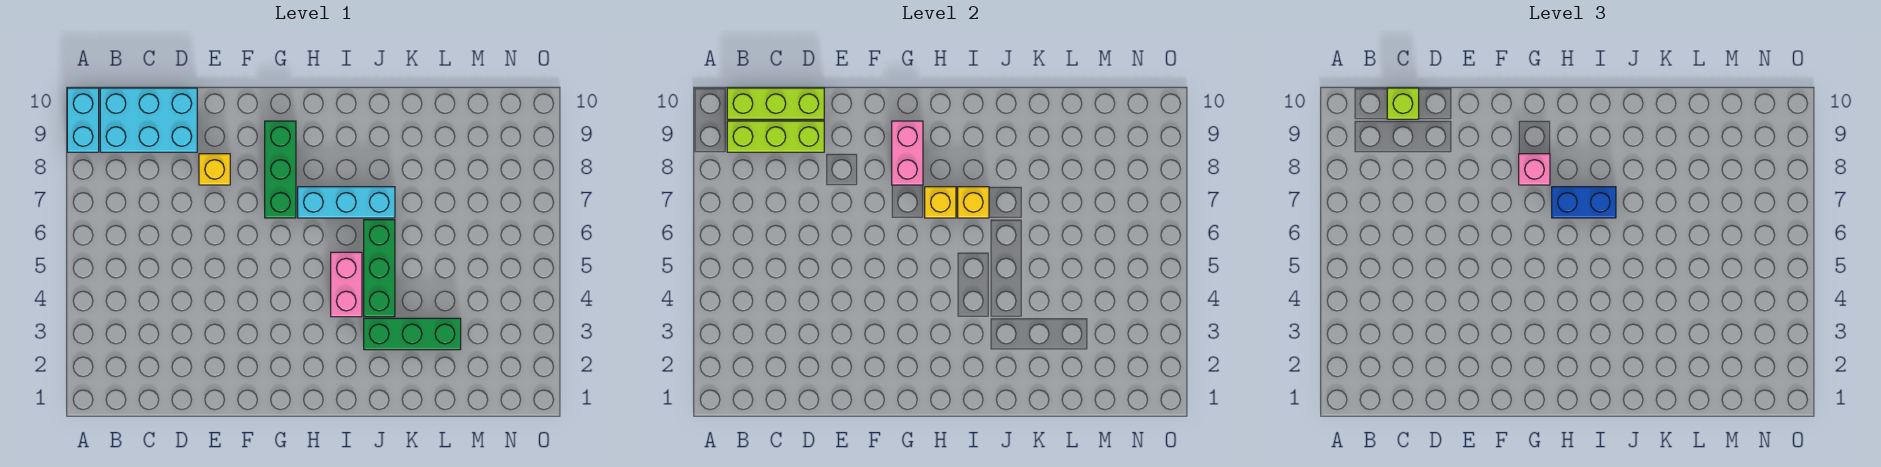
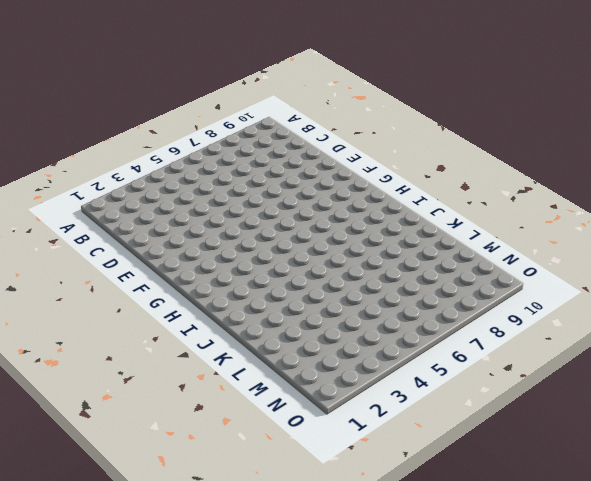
none -> cyan 1x2 brick [67,88,99,152]
none -> cyan 2x3 brick [100,88,197,152]
none -> yellow 1x1 brick [199,154,230,185]

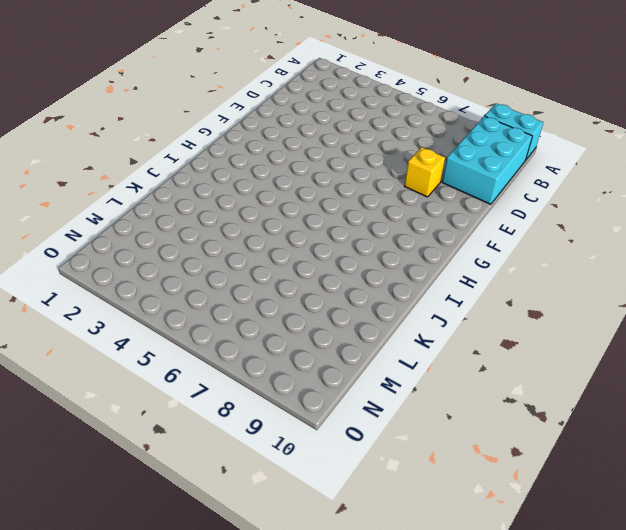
none -> green 1x3 brick [265,121,296,218]
none -> cyan 1x3 brick [298,187,395,218]
none -> pink 1x2 brick [331,252,362,317]

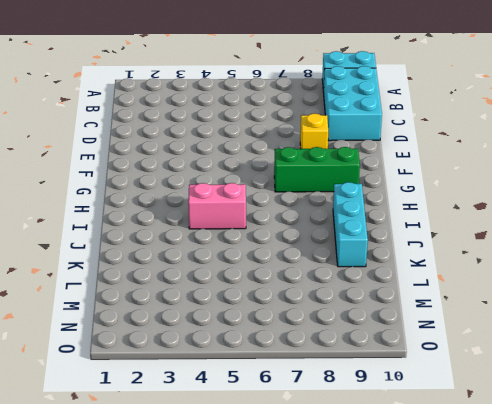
cyan 1x3 brick [333,182,368,267] -> cyan 1x3 brick moved to [298,187,395,218]
none -> green 1x3 brick [364,318,461,350]
none -> green 1x3 brick [364,220,395,317]
none -> lime 1x3 brick [727,121,824,152]

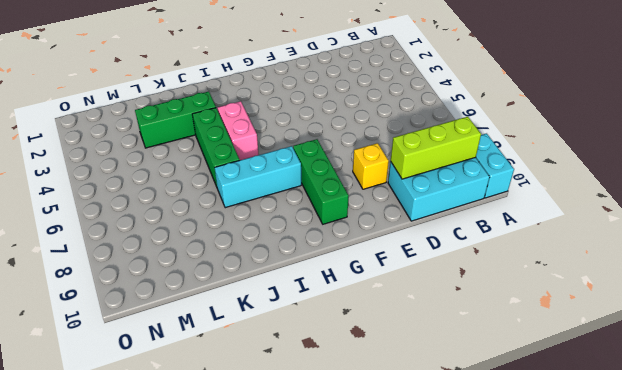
none -> lime 1x3 brick [727,88,824,119]
none -> pink 1x2 brick [892,121,923,185]
none -> yellow 1x1 brick [925,187,956,218]

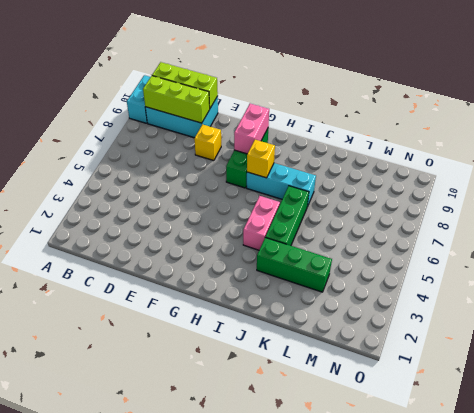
none -> yellow 1x1 brick [958,187,989,218]
none -> lime 1x1 brick [1387,88,1419,119]
none -> pink 1x1 brick [1519,154,1550,185]

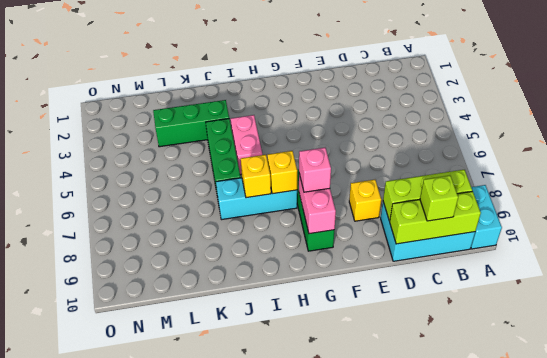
none -> blue 1x2 brick [1552,187,1616,218]

